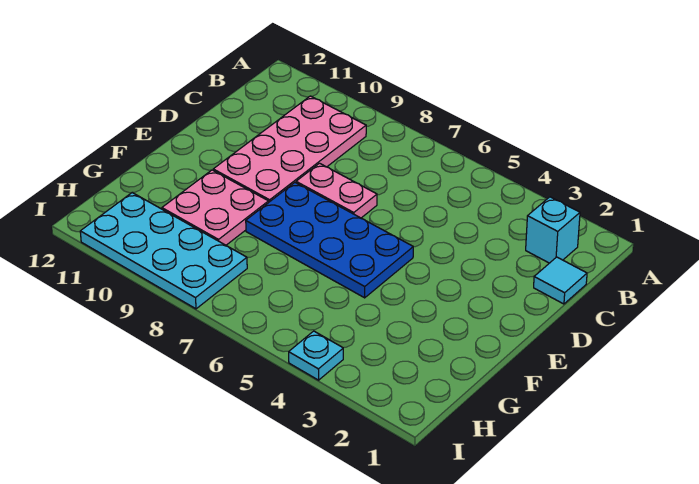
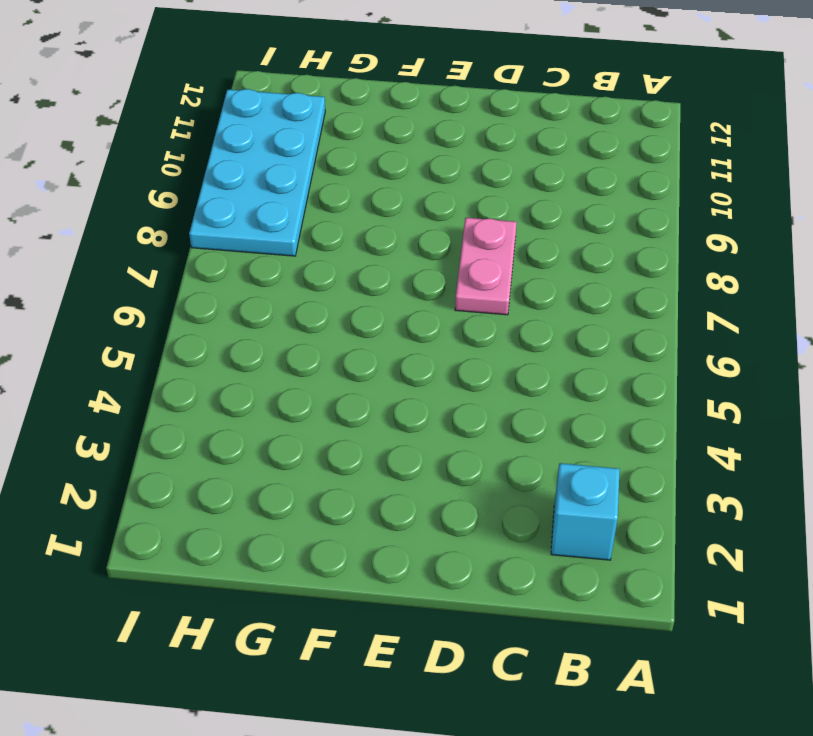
none -> pink 2x4 plate [213,96,366,202]
none -> cyan 1x1 tile [534,257,587,304]

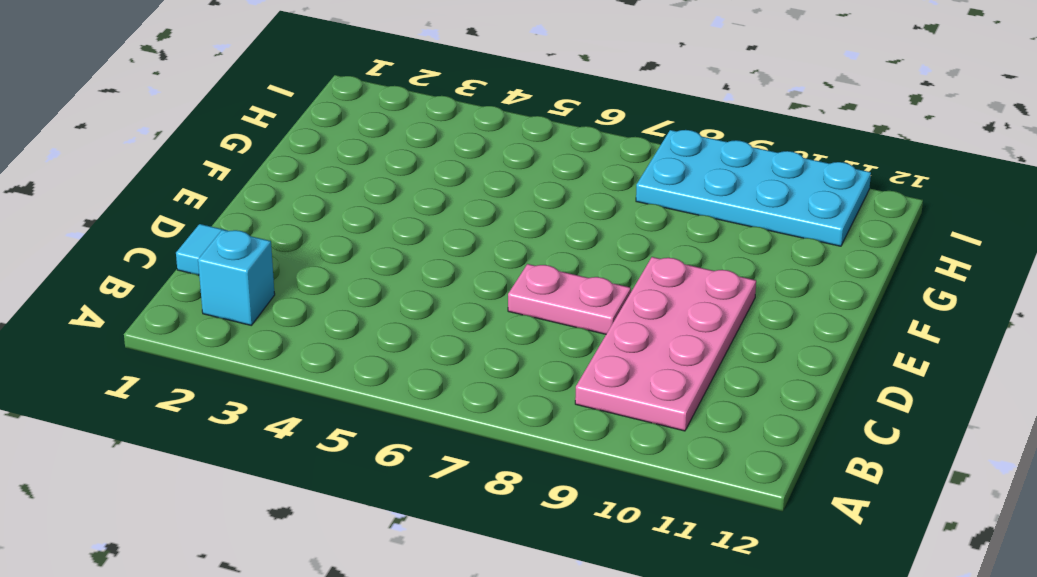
none -> blue 2x4 plate [246,183,413,298]
none -> pink 2x2 plate [162,170,269,245]

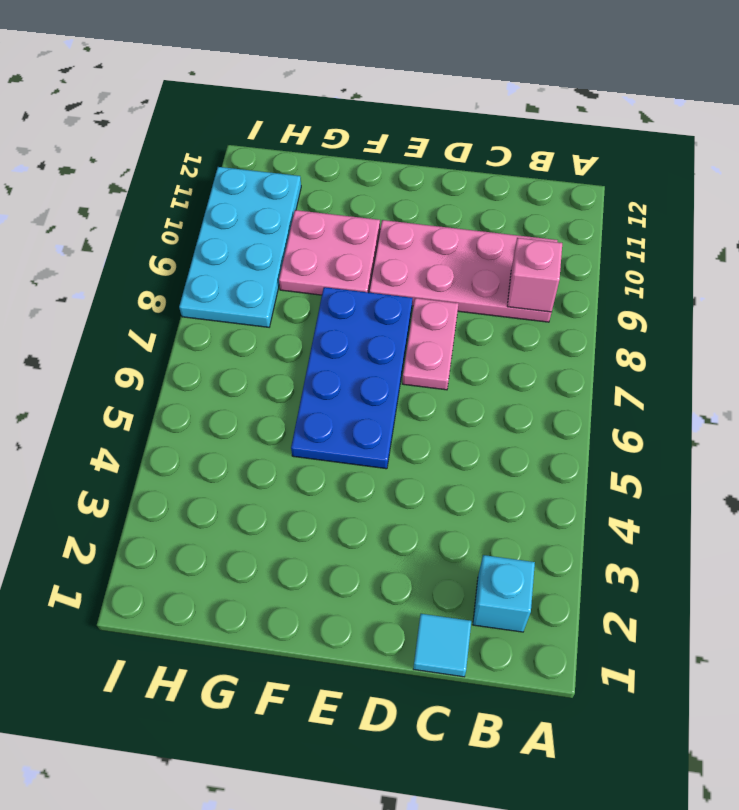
pink 1x1 brick [507,238,562,312] -> none
none -> cyan 1x1 plate [289,331,343,380]

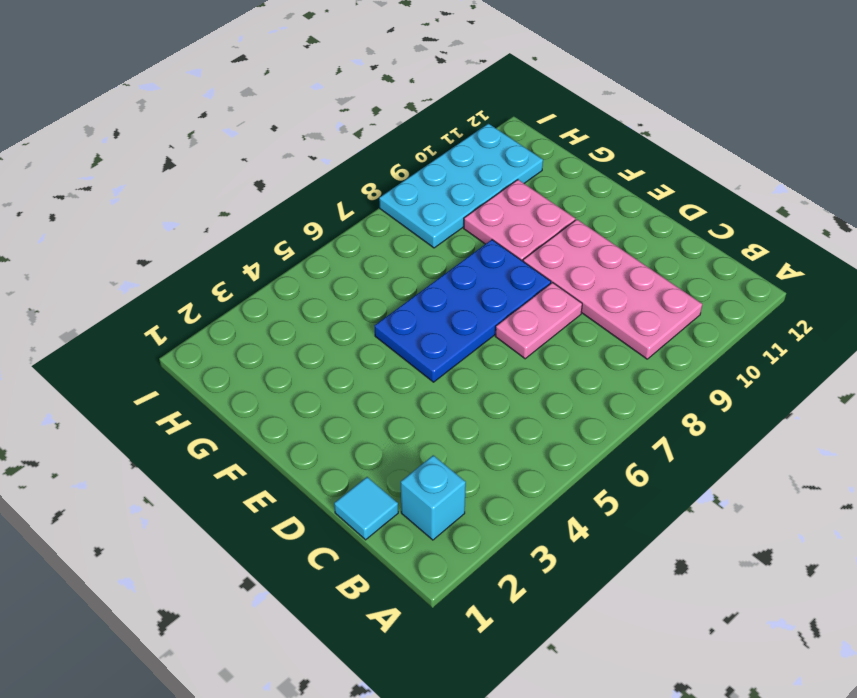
none -> cyan 1x1 plate [289,331,343,380]

